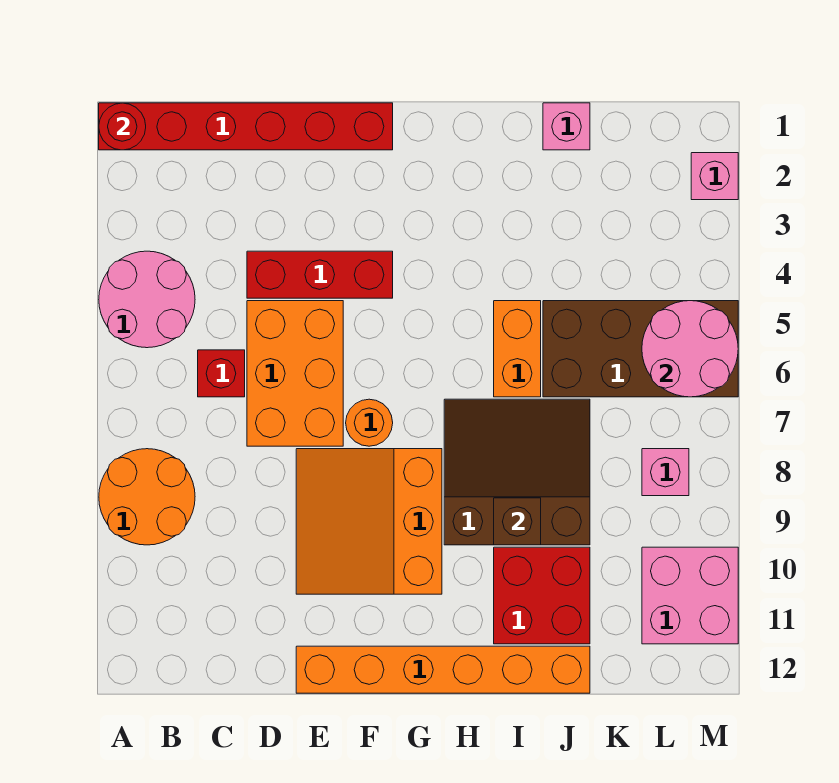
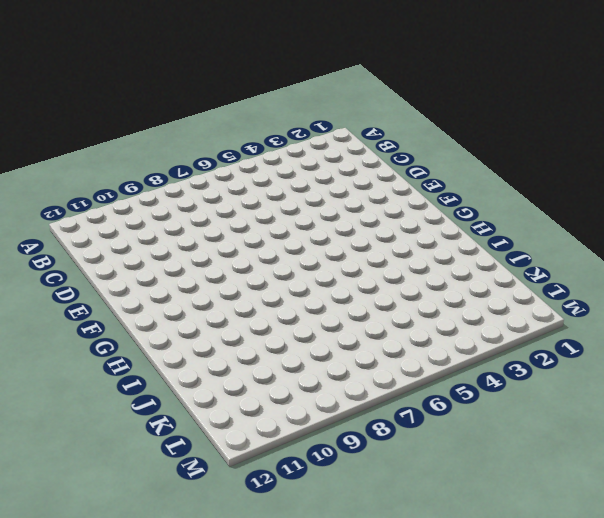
none -> red 1x6 brick [99,103,393,150]
none -> pink 2x2 round brick [99,251,195,348]
none -> orange 2x2 round brick [99,449,195,545]

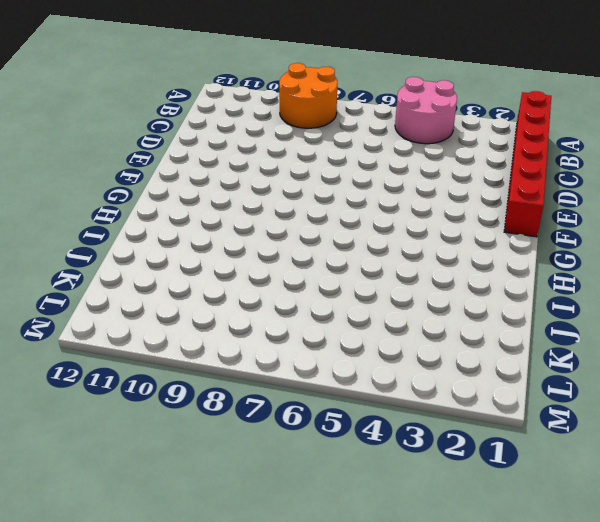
none -> red 1x1 brick [198,350,245,397]
none -> red 1x3 brick [247,251,393,298]
none -> orange 2x3 brick [247,301,343,446]

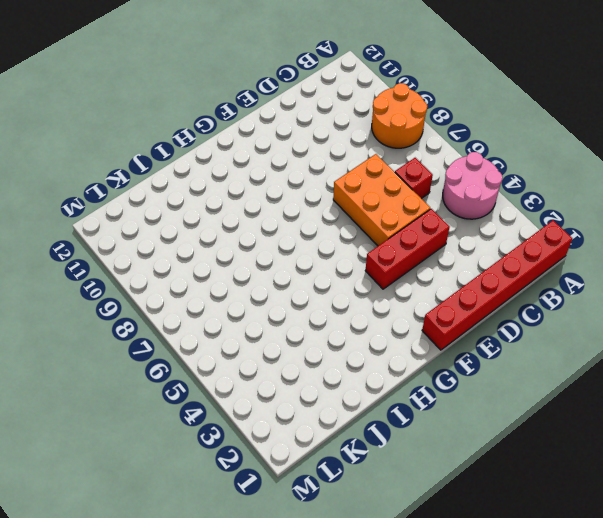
none -> orange 3x3 slope [296,449,442,594]
none -> orange 1x6 brick [296,646,590,693]
none -> orange 1x1 round brick [346,399,393,446]

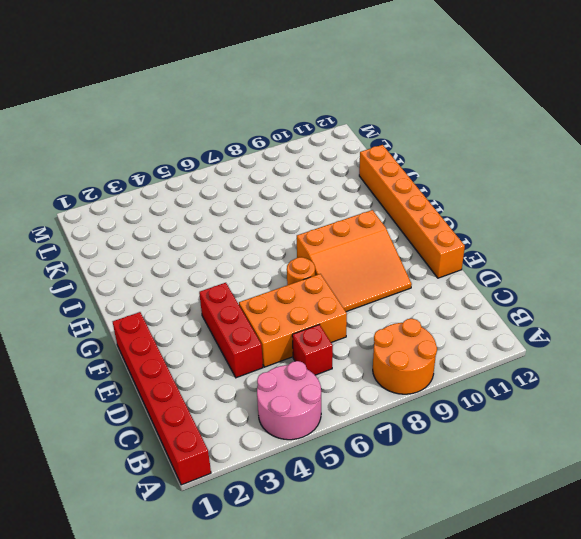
none -> brown 3x3 slope [444,399,590,545]
none -> orange 1x2 brick [494,301,541,397]
none -> red 2x2 brick [494,547,590,644]

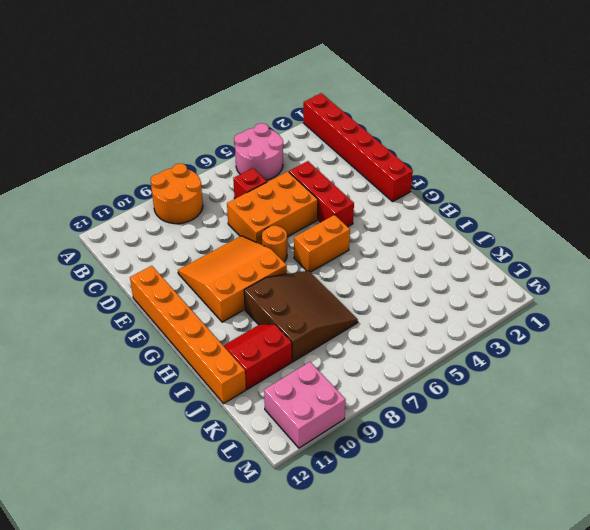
orange 1x2 brick [294,215,350,272] -> orange 1x2 brick moved to [494,301,541,397]
red 2x2 slope [223,324,292,389] -> red 2x2 brick [494,547,590,644]
none -> pink 1x1 brick [543,103,590,150]
none -> brown 2x4 brick [543,301,738,397]
none -> pink 1x1 brick [642,449,689,496]

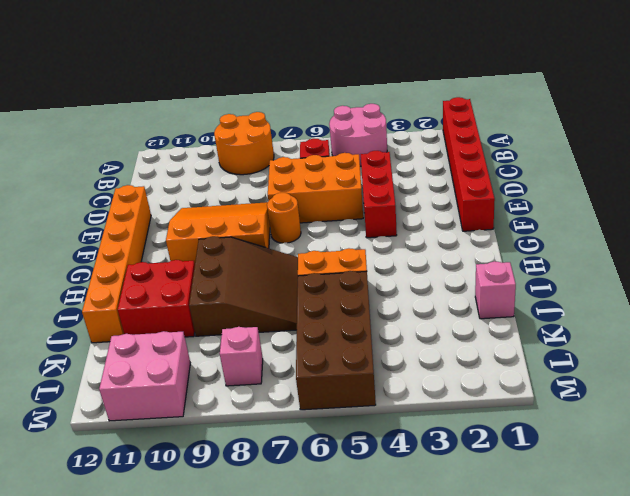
none -> pink 1x1 brick [691,153,738,200]
none -> red 1x1 round brick [99,103,146,150]
none -> brown 1x1 brick [494,498,541,545]

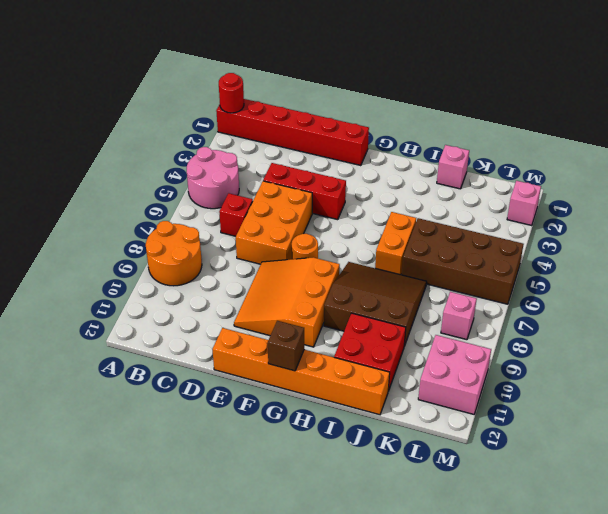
brown 1x1 brick [268,321,304,371] -> brown 1x1 brick moved to [494,498,541,545]
none -> pink 2x2 round brick [642,301,738,397]

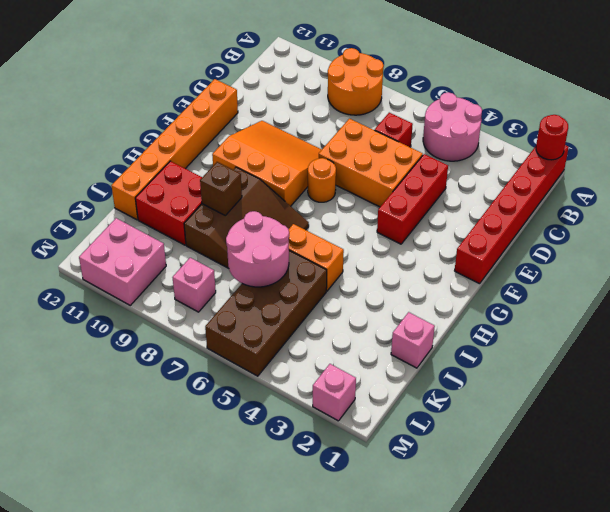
pink 2x2 round brick [226,211,289,287] -> pink 2x2 round brick moved to [642,301,738,397]

